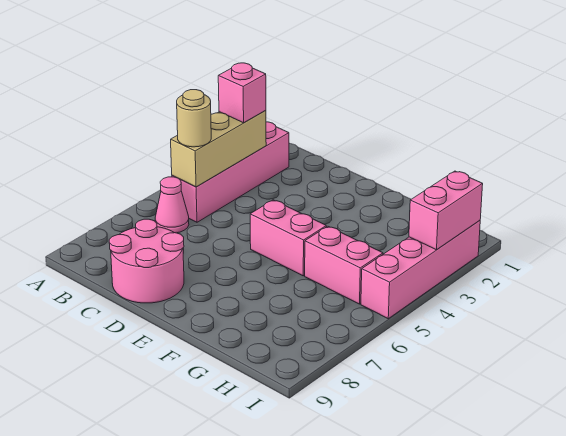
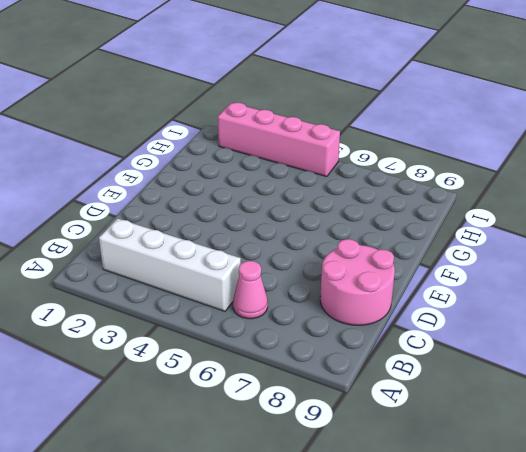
white 1x4 brick [99,218,241,311] -> pink 1x4 brick [172,122,289,222]
none -> pink 1x2 brick [250,200,326,276]
none -> pink 1x2 brick [305,226,383,304]

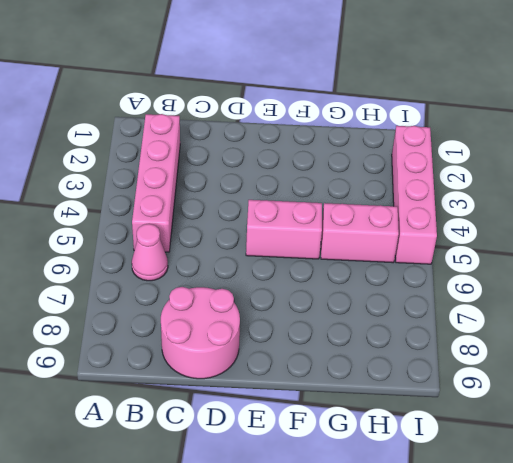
none -> tan 1x3 brick [171,110,266,187]
none -> pink 1x2 brick [409,171,483,250]

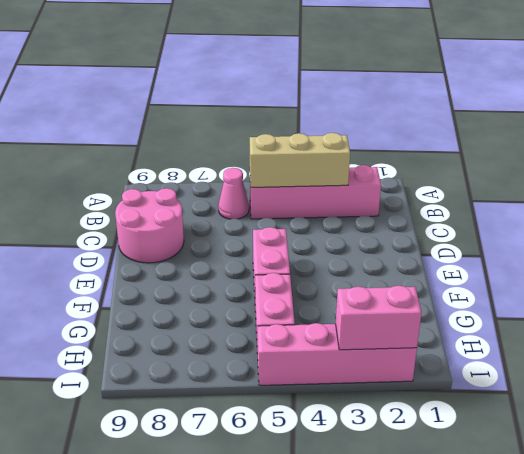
none -> pink 1x1 brick [218,63,266,123]
none -> tan 1x1 round brick [177,90,211,147]

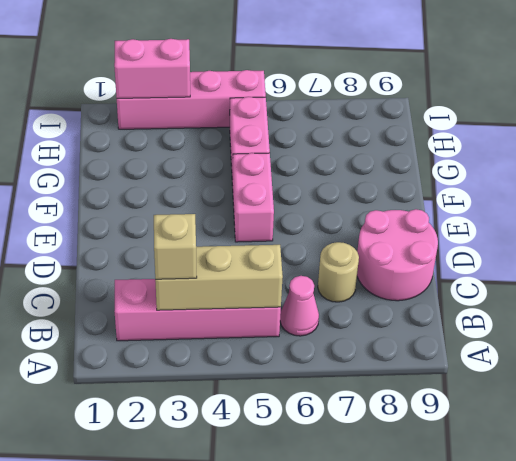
tan 1x1 brick [154,214,197,279] -> pink 1x1 brick [218,63,266,123]
tan 1x1 round brick [318,242,359,302] -> tan 1x1 round brick moved to [177,90,211,147]

